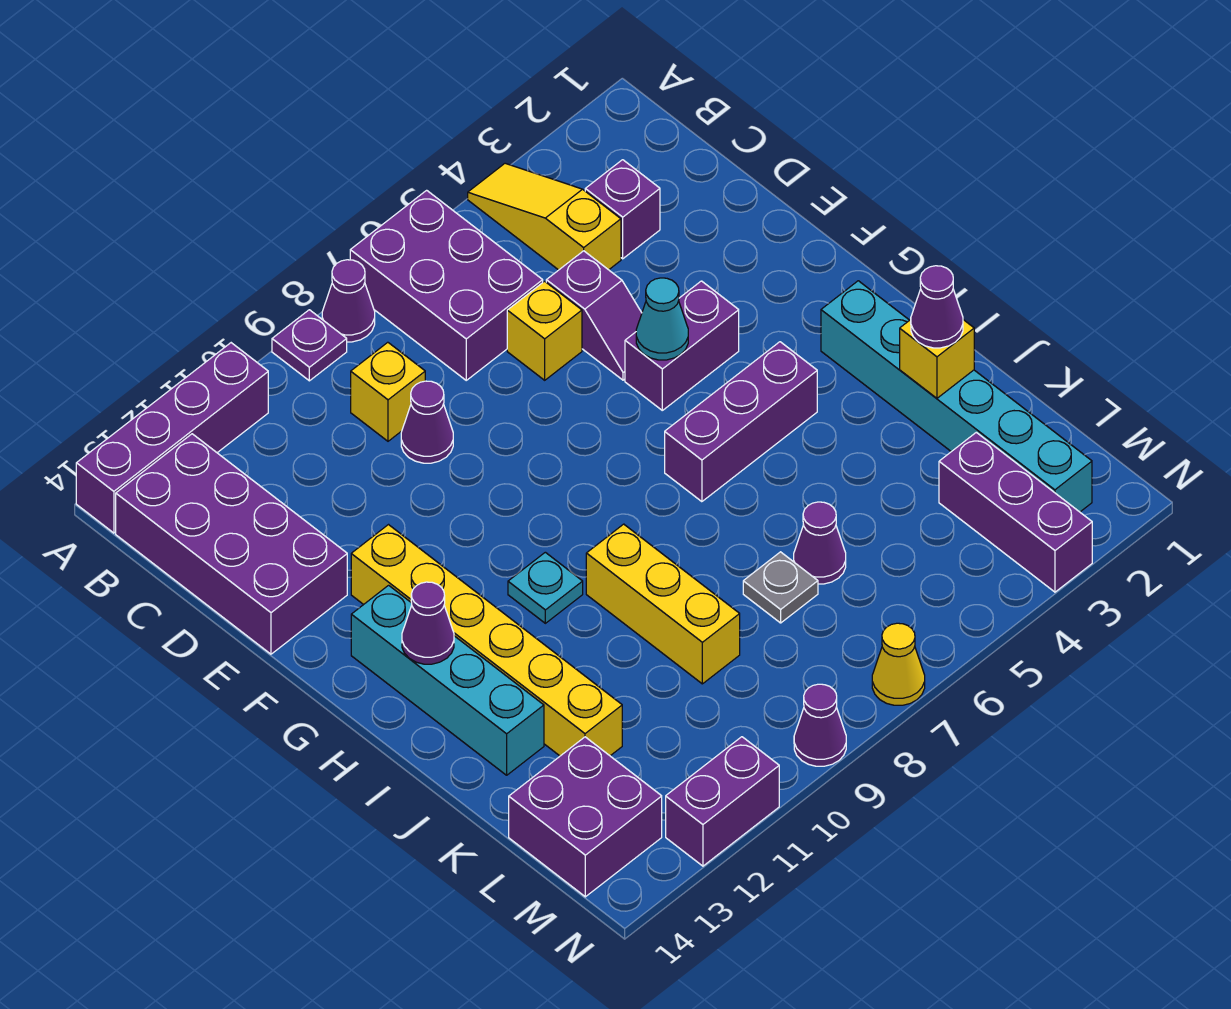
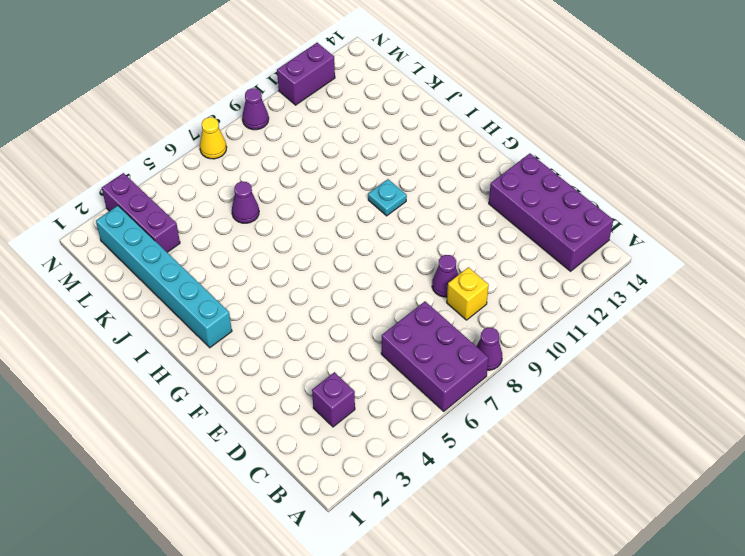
none -> yellow 1x3 slope [468,163,621,270]
none -> purple 1x1 plate [272,310,347,381]
none -> purple 1x4 brick [76,343,268,533]

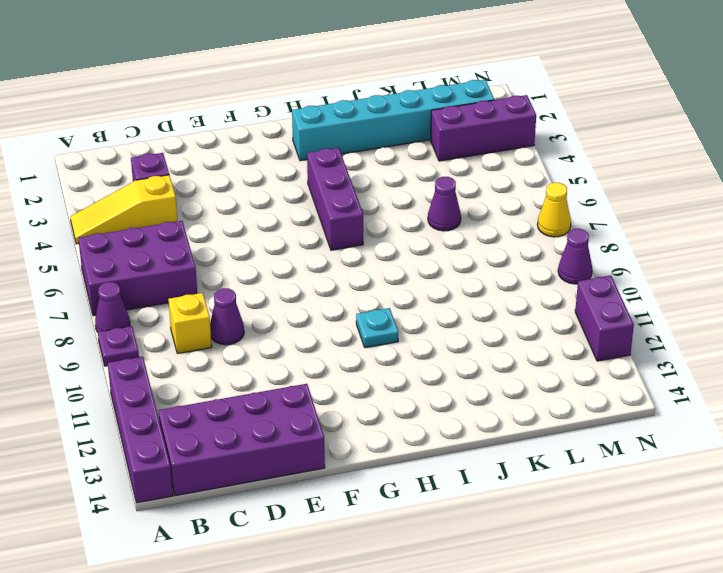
none -> purple 1x2 slope [546,251,642,380]
none -> yellow 1x1 brick [507,281,582,380]
none -> purple 1x2 brick [625,281,739,410]

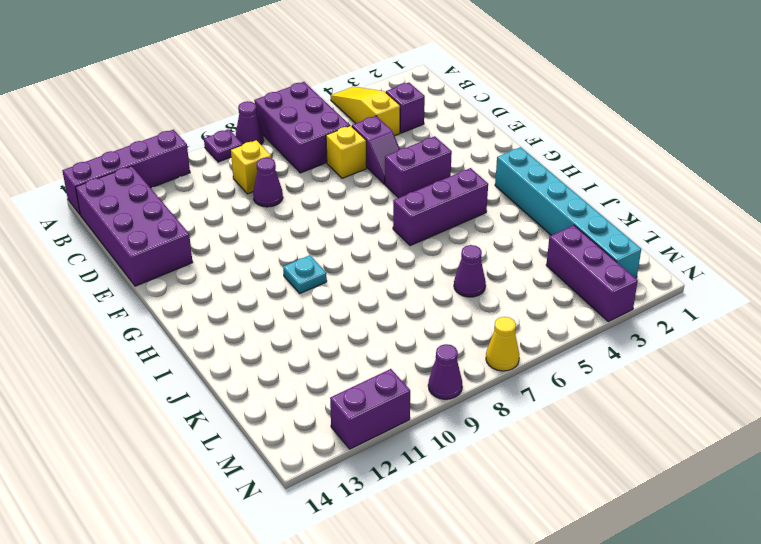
none -> yellow 1x6 brick [351,525,622,756]
none -> cyan 1x4 brick [351,585,544,775]
none -> yellow 1x3 brick [586,524,740,684]

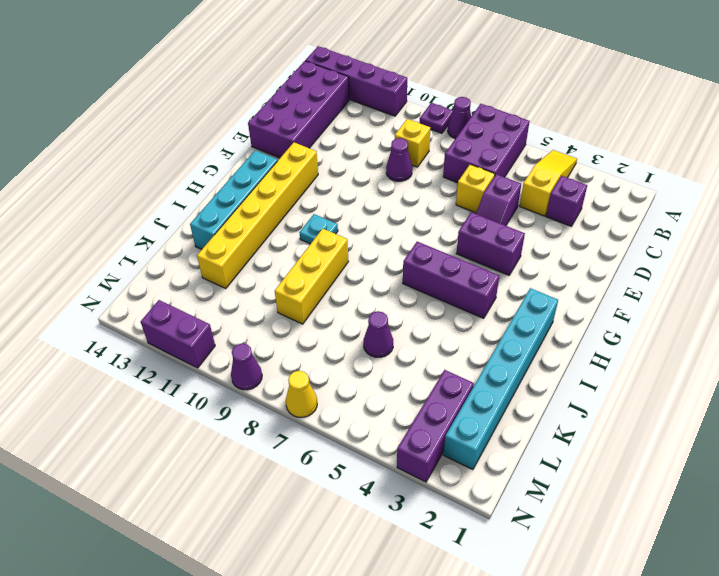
none -> grey 1x1 plate [743,552,818,623]
none -> purple 2x2 brick [509,737,662,897]
none -> cyan 1x1 cone [636,278,688,360]

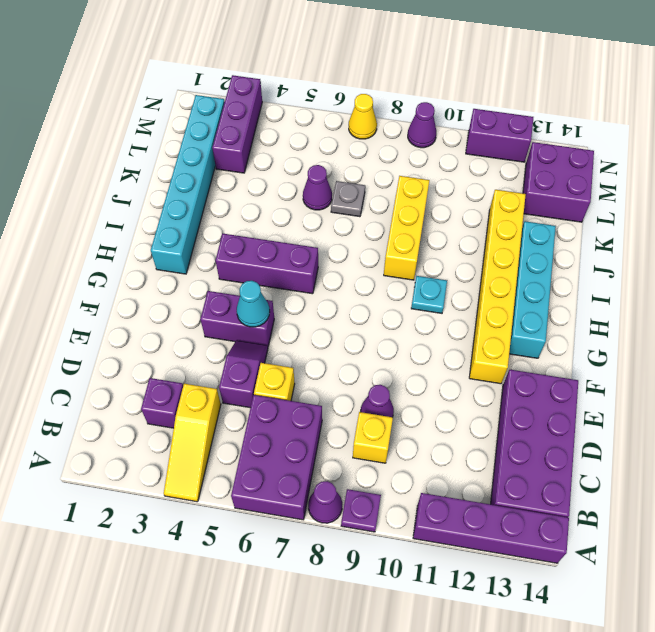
none -> purple 1x1 cone [402,582,454,664]
none -> yellow 1x1 brick [900,320,974,398]
none -> purple 1x1 cone [911,266,963,348]

